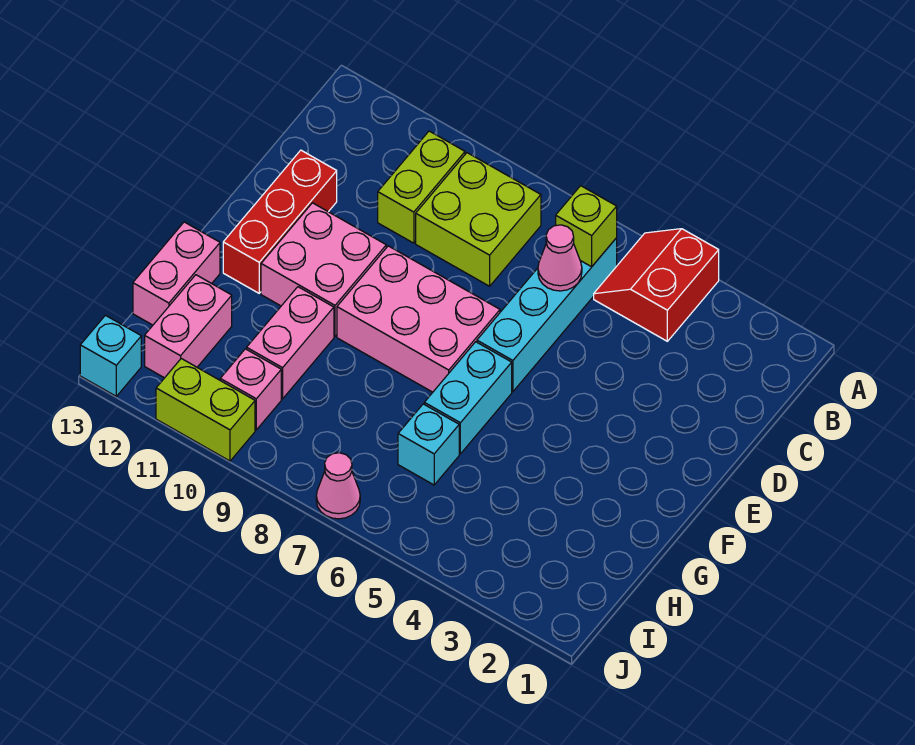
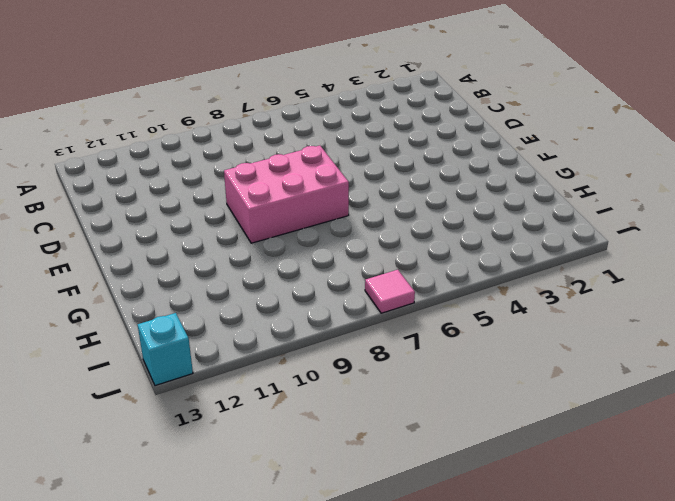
pink 1x1 tile [365,270,415,313] -> pink 1x1 cone [316,453,360,519]
none -> red 2x2 slope [594,229,719,341]
none -> cyan 1x4 brick [477,238,617,392]
none -> lime 2x2 brick [416,153,541,286]

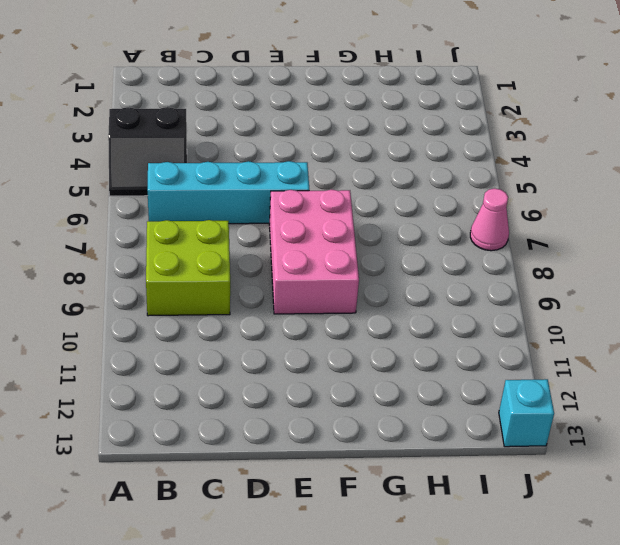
black 2x2 slope [108,107,187,196] -> red 2x2 slope [594,229,719,341]
none -> lime 1x2 brick [378,131,465,243]
none -> red 1x3 brick [223,150,337,293]
none -> pink 2x2 brick [261,203,386,336]

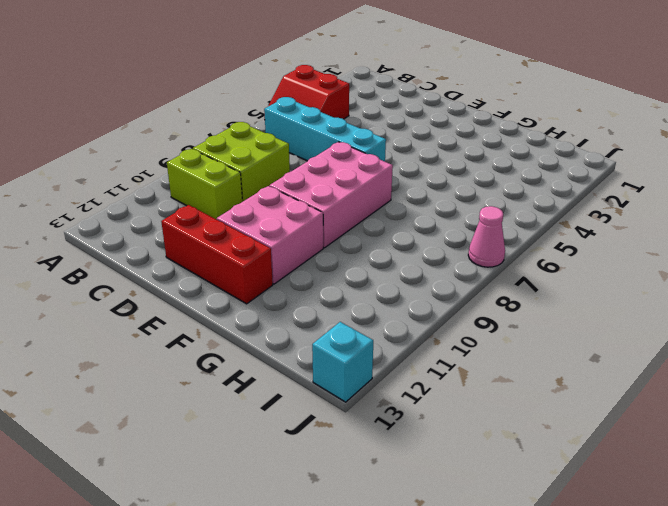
none -> cyan 1x2 brick [424,342,512,454]
none -> pink 1x2 brick [247,287,334,399]
none -> pink 1x2 brick [133,222,220,325]

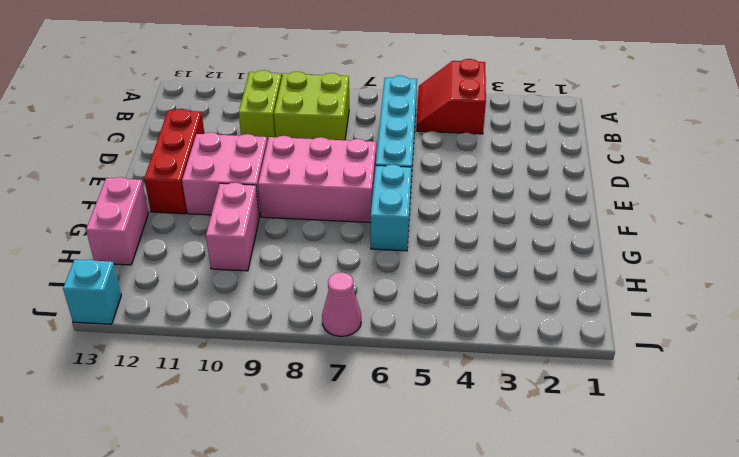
none -> cyan 1x1 brick [398,404,459,485]
none -> pink 1x2 brick [145,275,232,378]
none -> pink 1x1 brick [220,349,281,430]

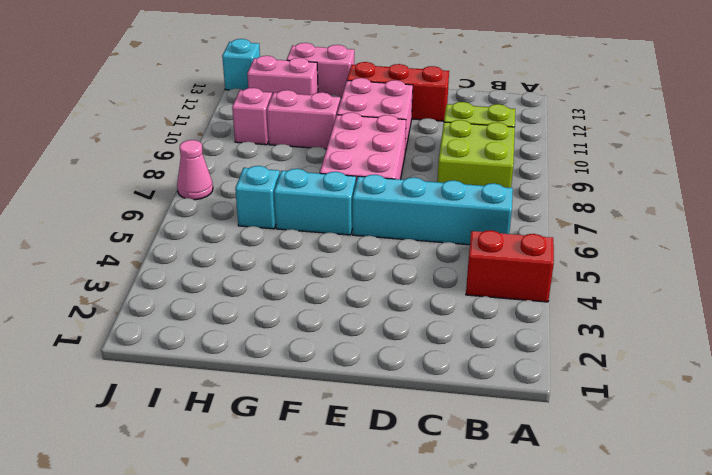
none -> lime 1x2 brick [156,359,255,461]
none -> lime 1x1 brick [556,186,617,267]
none -> pink 1x1 cone [538,225,582,291]

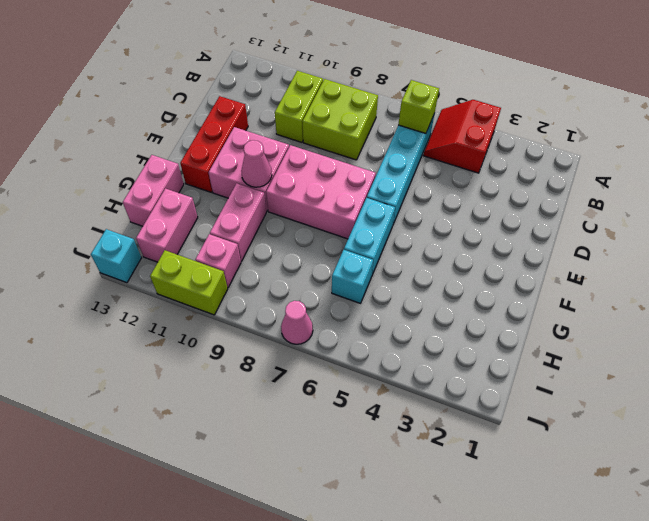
pink 1x1 cone [241,140,272,187] -> pink 1x1 cone moved to [538,225,582,291]

